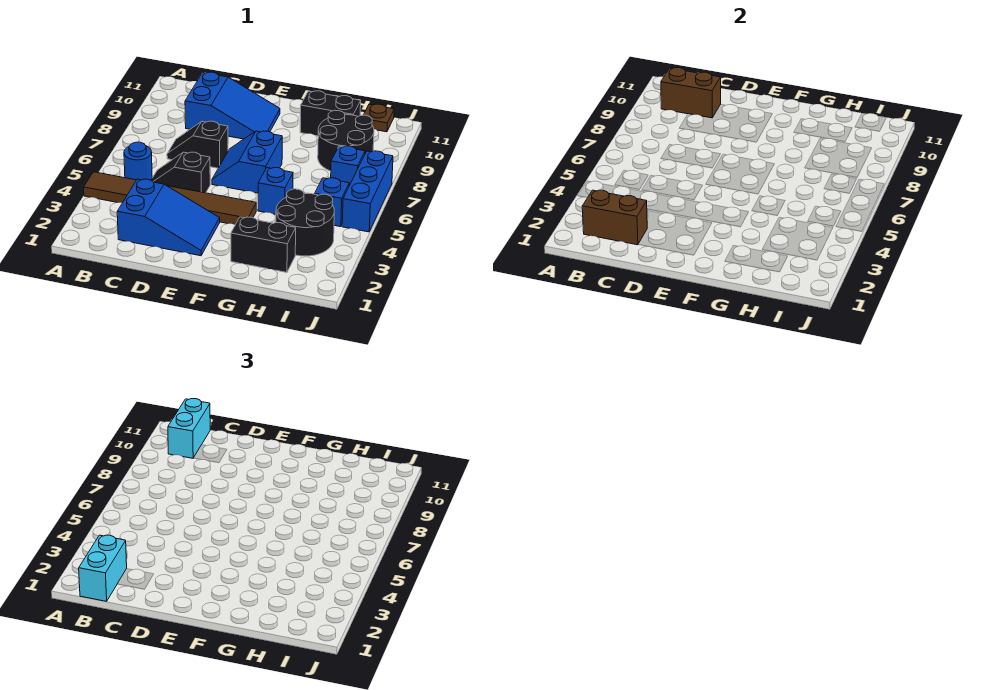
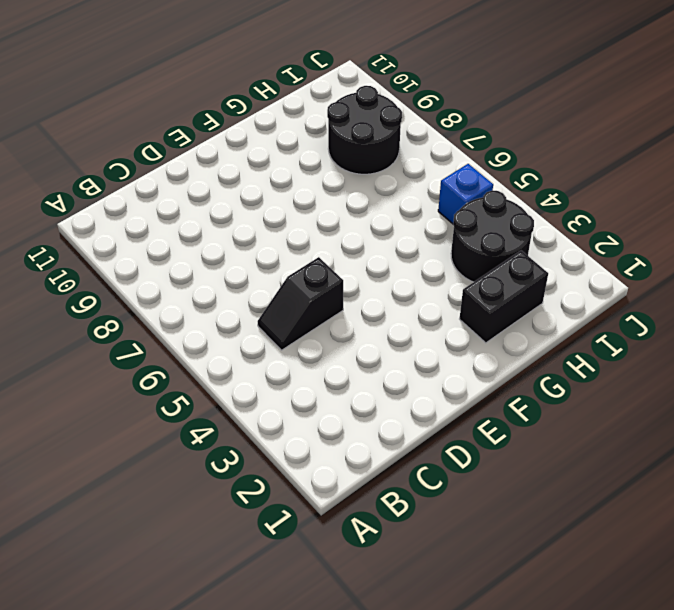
none -> brown 1x6 tile [84,172,256,225]
none -> blue 1x1 round brick [124,142,152,180]
none -> blue 2x3 slope [117,179,220,256]

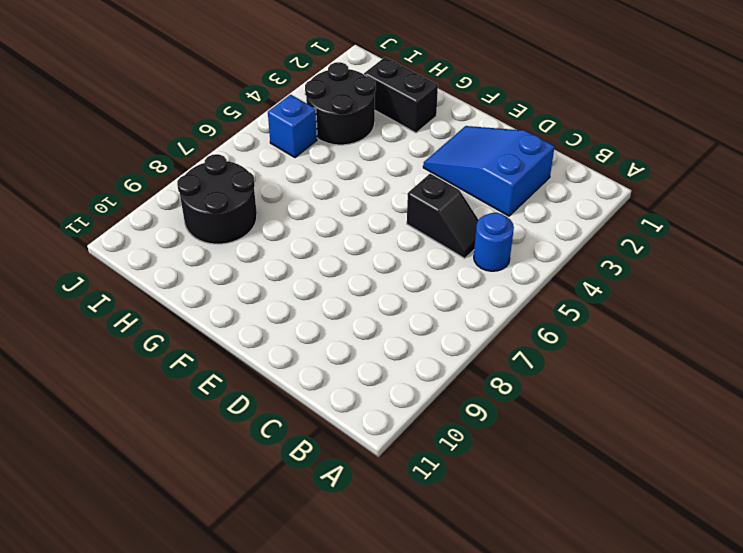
none -> brown 1x6 tile [84,172,256,225]
none -> black 1x2 slope [167,121,228,168]
none -> blue 2x3 slope [185,72,280,139]

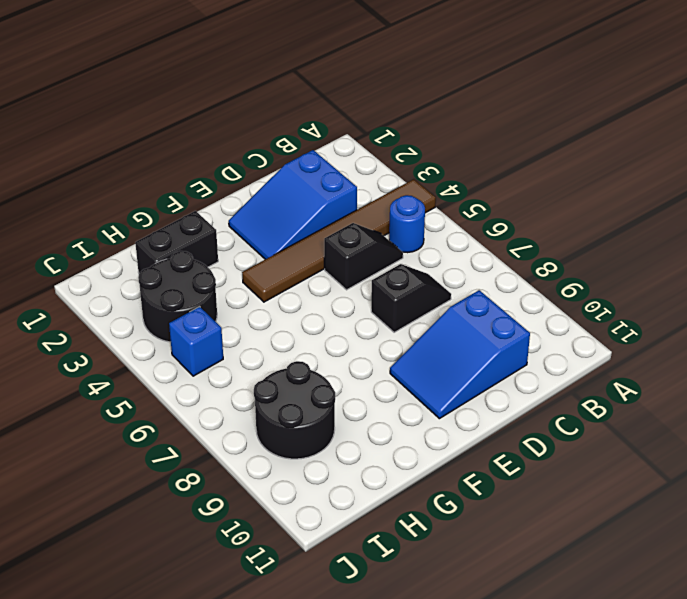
none -> blue 2x2 slope [212,131,282,193]
none -> blue 1x1 brick [258,168,293,214]
none -> black 1x2 brick [300,91,361,136]

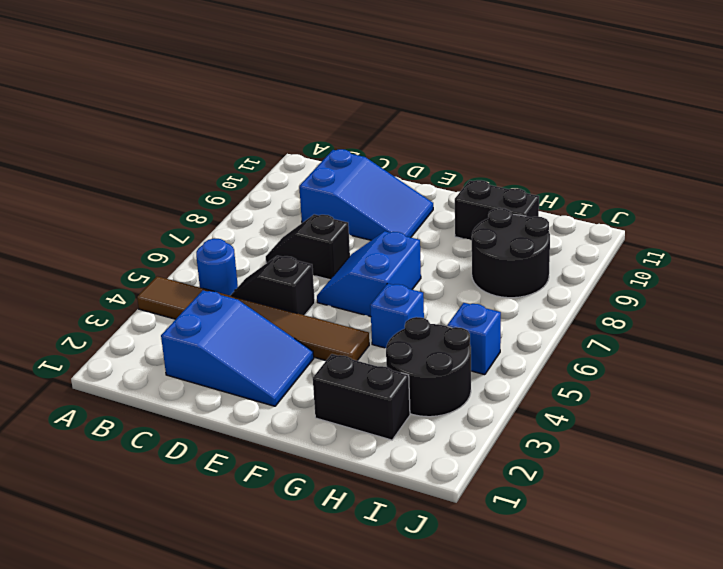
none -> blue 1x1 brick [331,146,365,185]
none -> brown 1x1 plate [364,104,394,132]
none -> blue 1x3 brick [342,151,393,232]

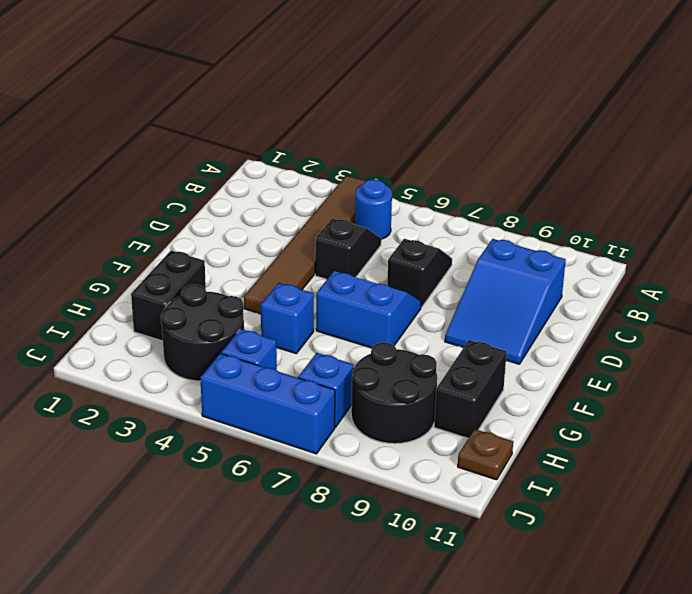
none -> blue 2x3 slope [117,179,220,256]
none -> brown 1x2 brick [582,190,647,245]
none -> brown 1x2 brick [661,68,721,118]

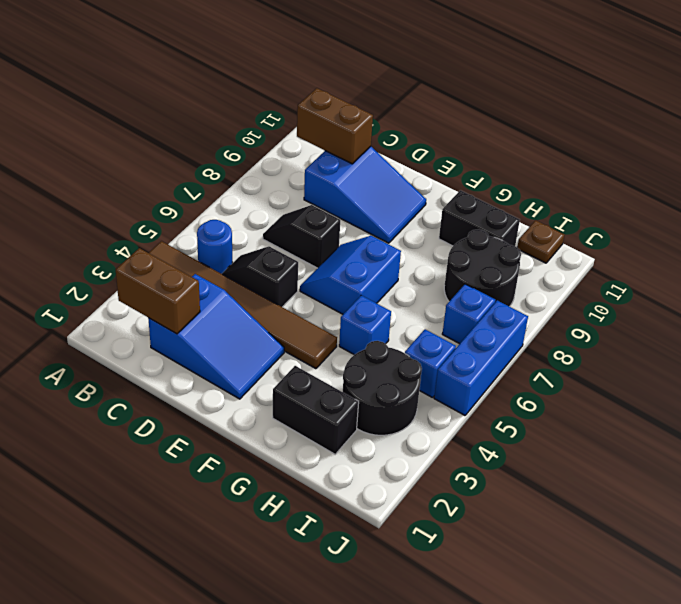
none -> cyan 1x2 brick [79,535,127,601]
none -> cyan 1x2 brick [168,399,210,458]

